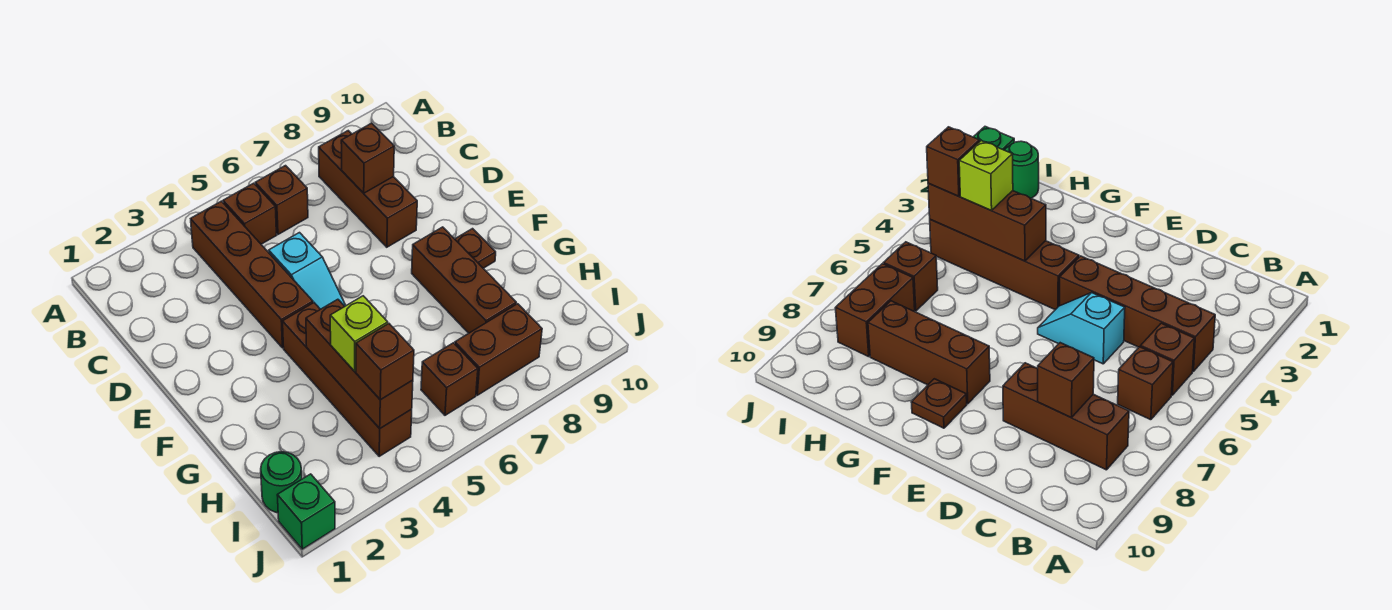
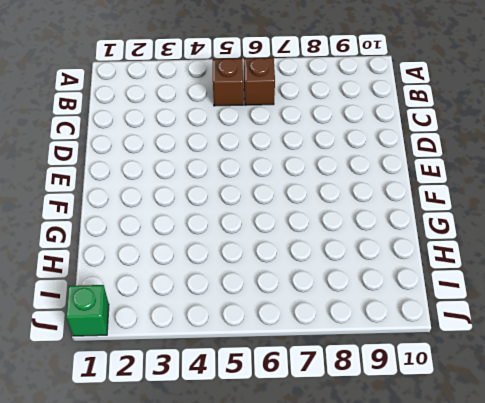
none -> brown 1x4 brick [191,201,313,348]
none -> brown 1x3 brick [319,131,417,247]
none -> cyan 1x2 slope [269,233,346,309]

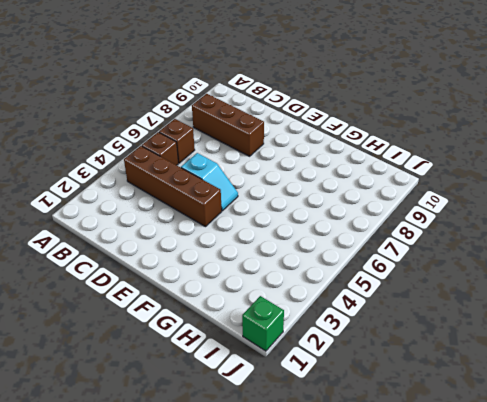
none -> brown 1x4 brick [283,303,412,456]
none -> brown 1x3 brick [412,227,516,333]
none -> brown 1x1 plate [455,229,496,268]

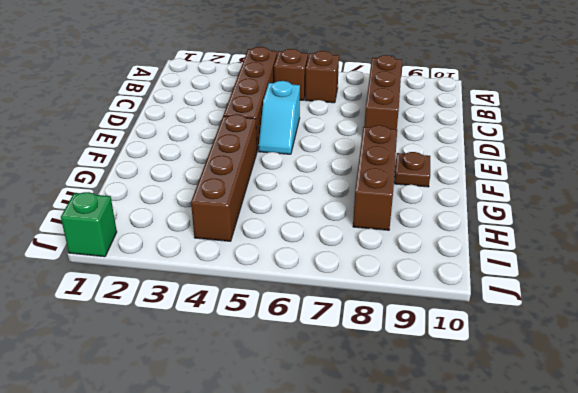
none -> green 1x1 round brick [261,452,302,513]
none -> brown 1x1 brick [421,343,478,415]
none -> brown 1x2 brick [455,304,542,395]

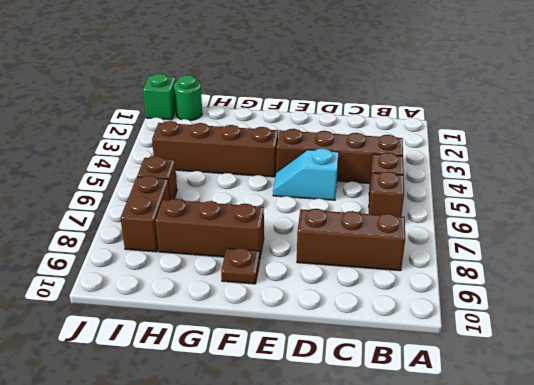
none -> brown 1x1 brick [341,123,394,193]
none -> brown 1x3 brick [306,299,413,428]
none -> lime 1x1 brick [330,296,388,371]

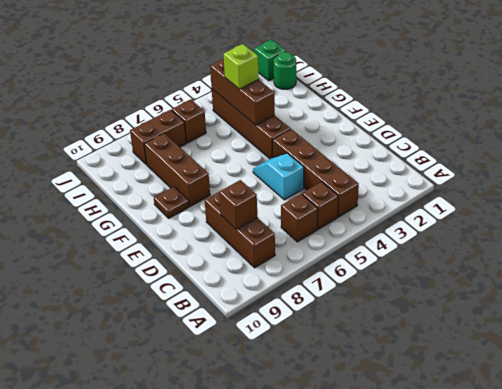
none -> brown 1x1 brick [356,324,414,400]

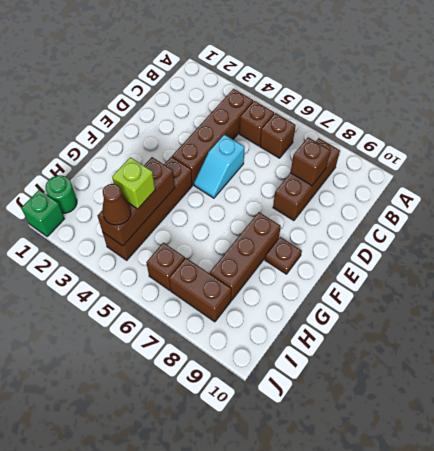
brown 1x1 cone [102,184,131,225] -> brown 1x1 brick [356,324,414,400]

